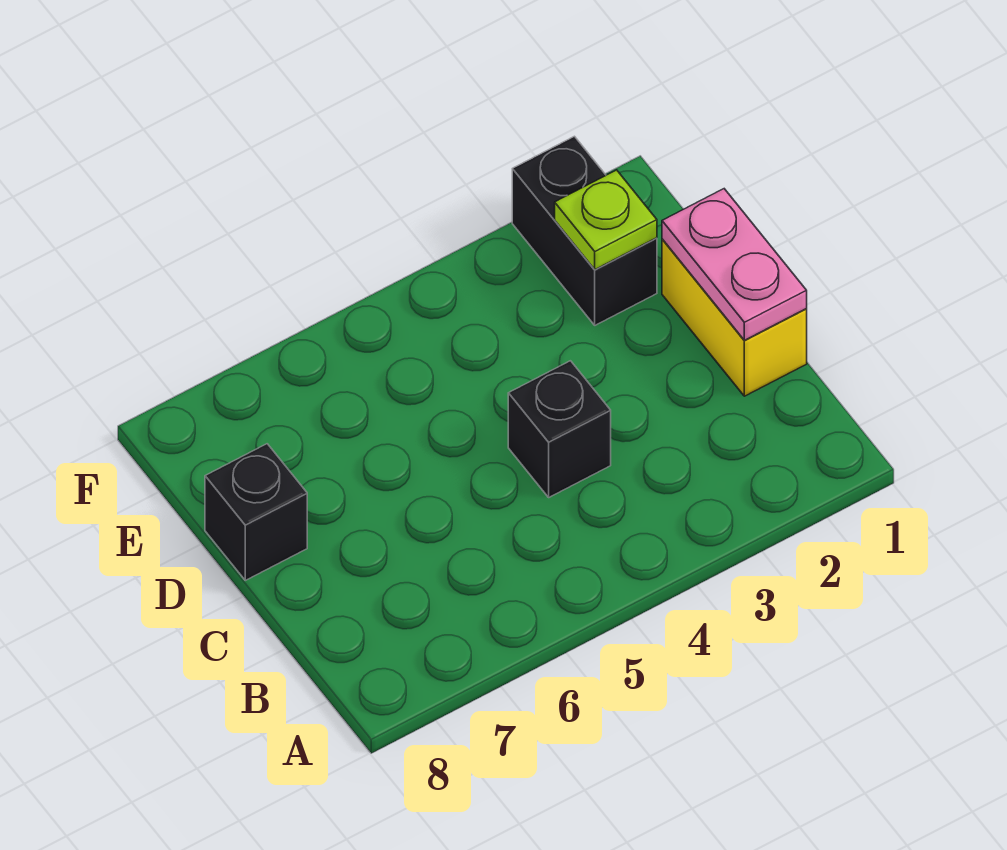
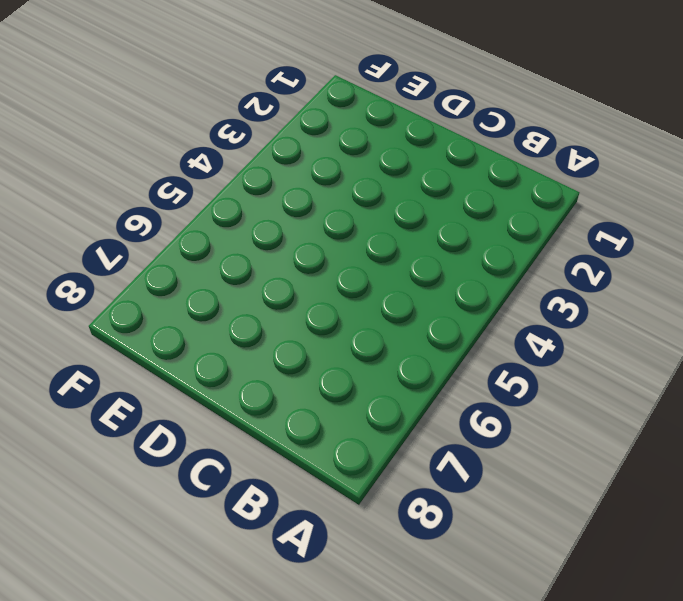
none -> yellow 1x2 brick [662,239,807,396]
none -> black 1x1 brick [508,361,611,497]

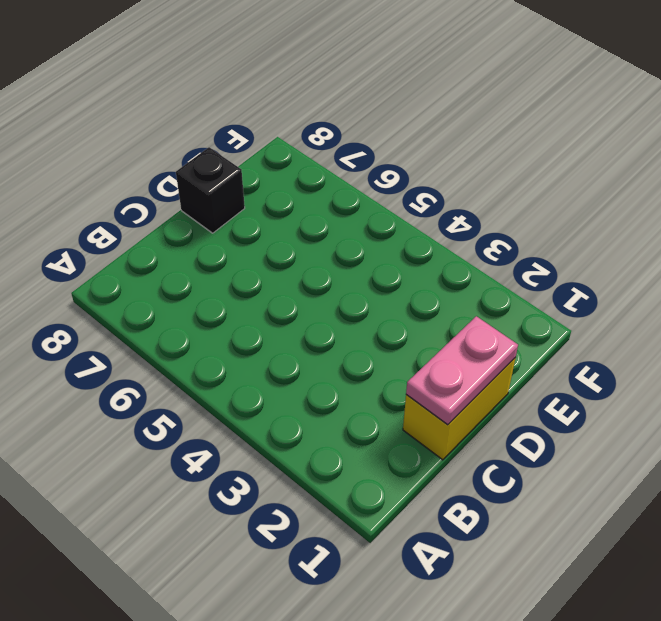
none -> black 1x1 brick [508,361,611,497]
none -> black 1x2 brick [512,136,657,325]

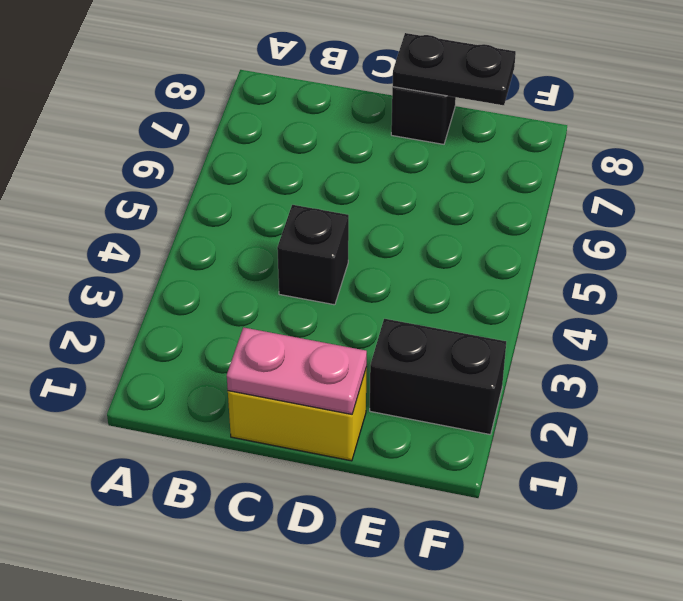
black 1x2 plate [392,33,516,105] -> none
none -> lime 1x1 plate [555,170,657,269]

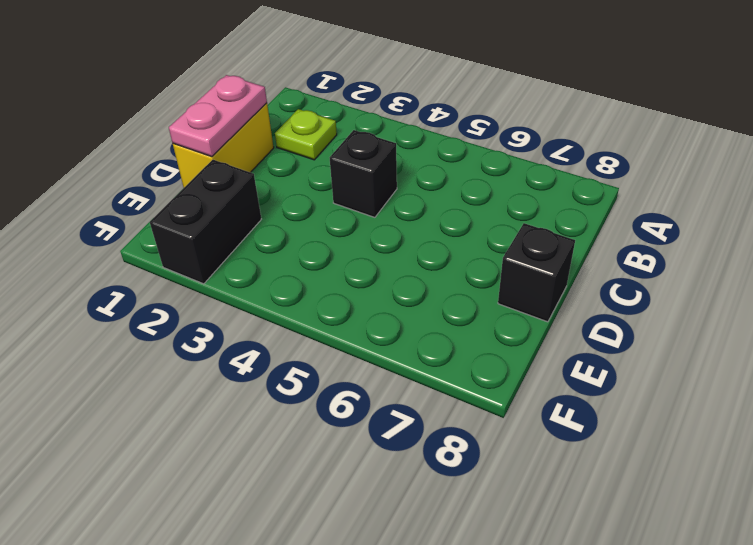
lime 1x1 plate [275,109,337,160] -> lime 1x1 plate moved to [555,170,657,269]

